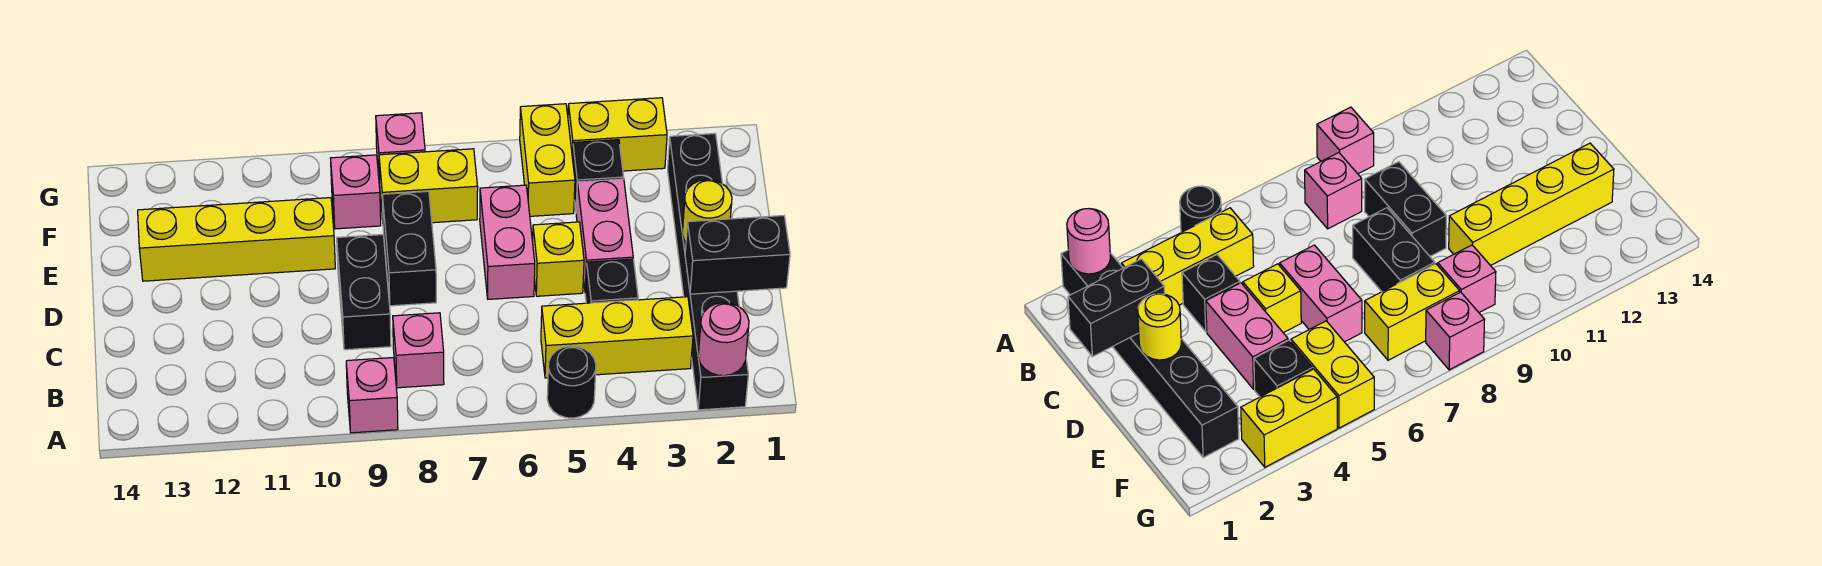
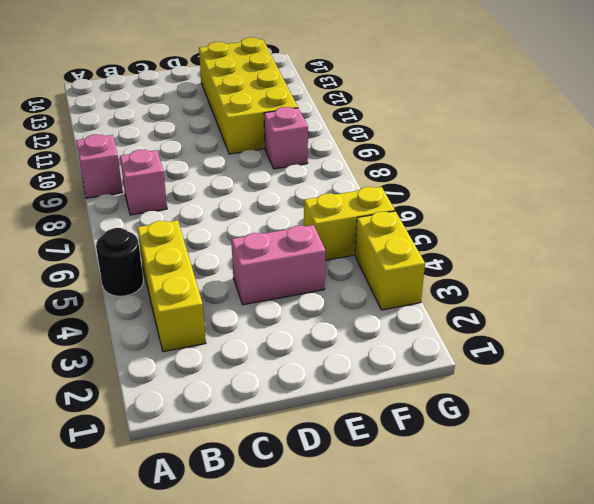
yellow 2x4 brick [199,37,298,154] -> yellow 1x4 brick [138,198,335,281]
none -> black 1x6 brick [668,134,748,410]
none -> black 1x1 brick [585,259,638,303]
none -> black 1x2 brick [337,235,391,350]

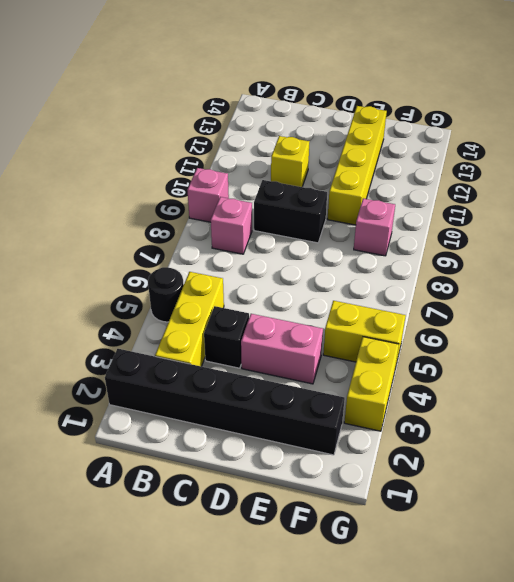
yellow 1x1 brick [271,136,309,187] -> yellow 1x1 brick moved to [533,222,584,296]
none -> pink 1x2 brick [480,185,535,299]
none -> black 1x2 brick [382,191,436,306]
none -> black 1x1 brick [572,140,624,209]

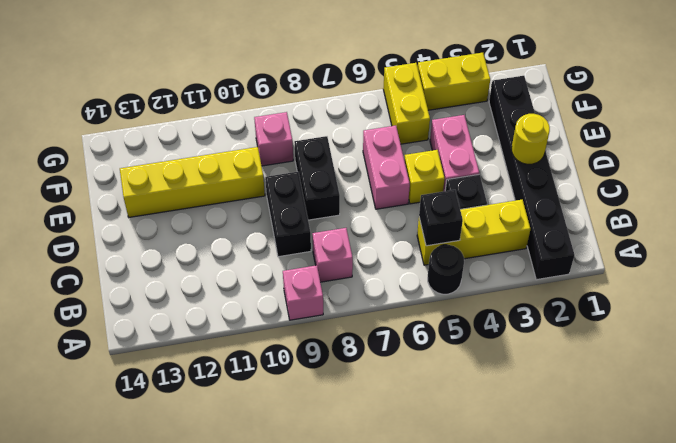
black 1x1 brick [419,190,463,246] -> black 1x1 brick moved to [572,140,624,209]
none -> yellow 1x2 brick [379,149,478,223]
none -> pink 1x1 brick [376,113,425,184]
none -> pink 1x1 round brick [698,303,749,376]

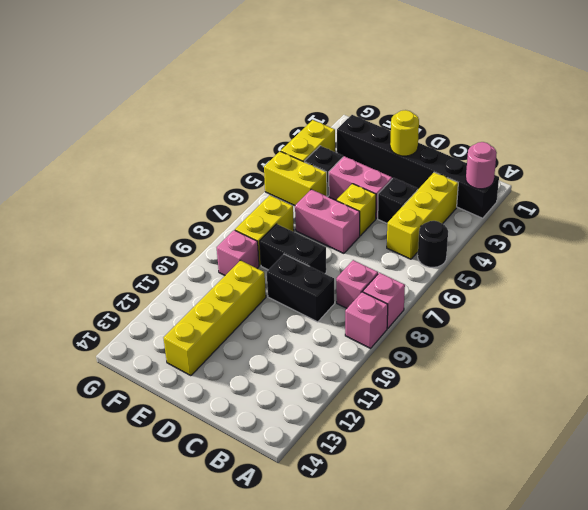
pink 1x1 brick [363,273,405,328] -> pink 1x1 brick moved to [376,113,425,184]
none -> black 1x2 brick [685,216,790,294]

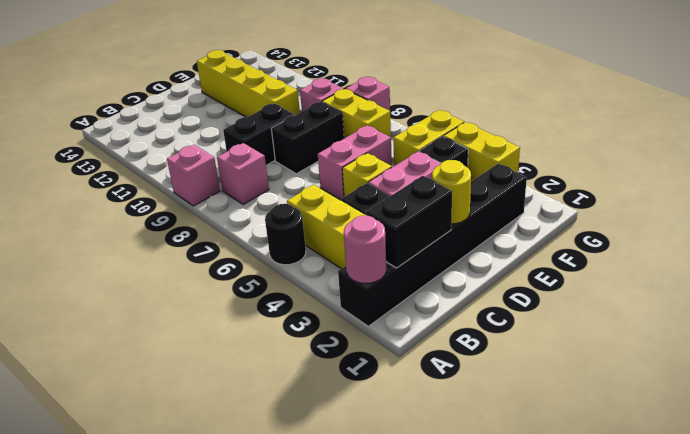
black 1x2 brick [366,176,452,268] -> black 1x2 brick turned to [685,216,790,294]

